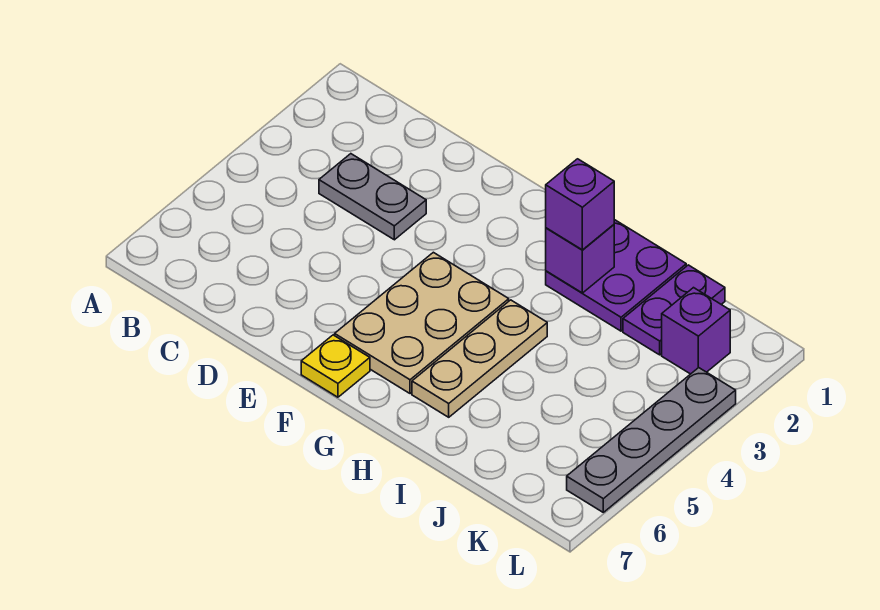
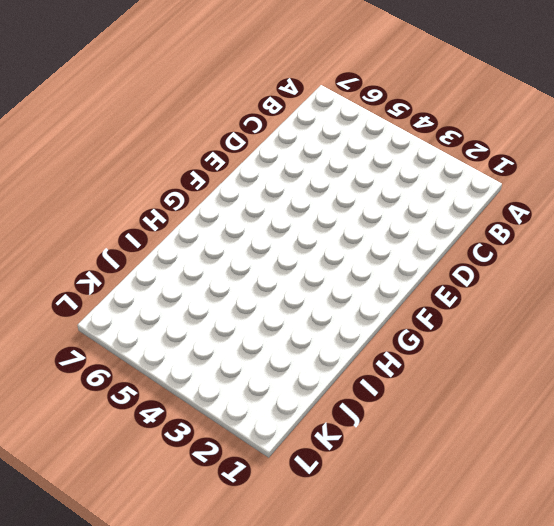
none -> grey 1x2 plate [319,154,426,240]
none -> tan 2x3 plate [335,252,509,394]

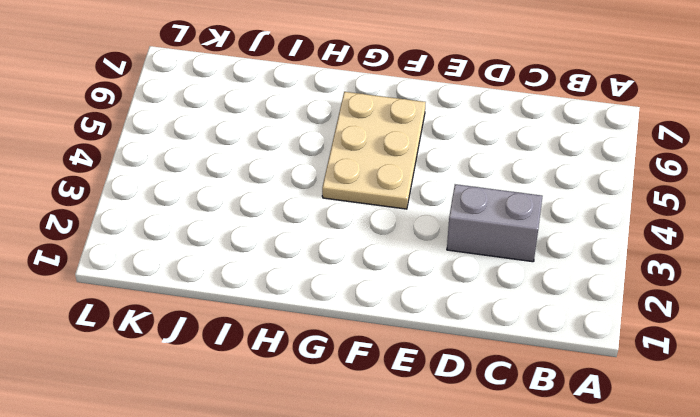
grey 1x2 brick [447,184,543,262] -> grey 1x2 plate [319,154,426,240]
none -> yellow 1x1 plate [301,335,370,397]
none -> purple 2x2 plate [546,220,686,331]

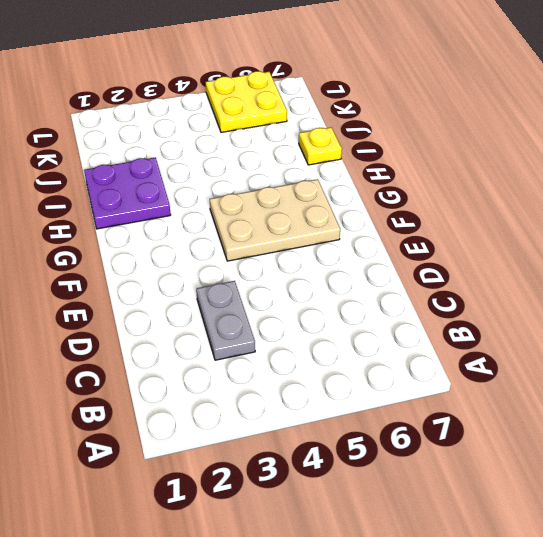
yellow 1x1 plate [299,127,342,165] -> yellow 1x1 plate moved to [301,335,370,397]
yellow 2x2 plate [206,71,287,132] -> grey 1x4 plate [567,368,736,512]
none -> tan 1x3 plate [412,300,547,417]
none -> purple 1x2 plate [623,265,725,355]

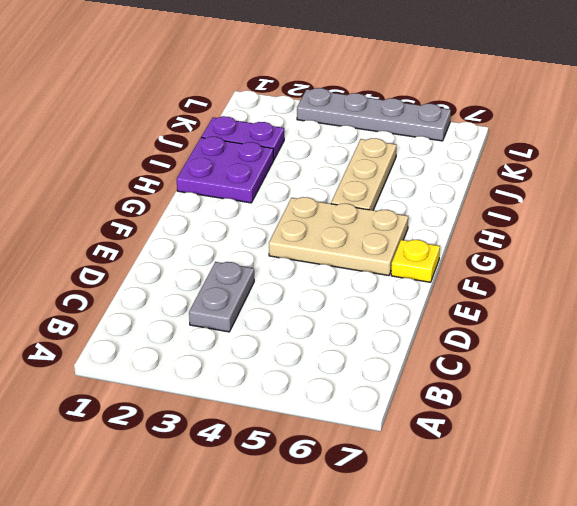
tan 1x3 plate [331,138,396,210] -> tan 1x3 plate turned to [412,300,547,417]
none -> purple 1x1 brick [662,288,730,374]
none -> purple 1x1 brick [546,225,614,293]

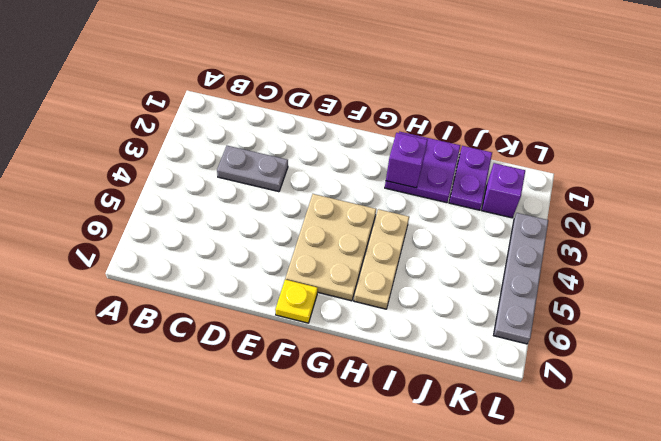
none -> purple 1x1 brick [546,159,614,250]

